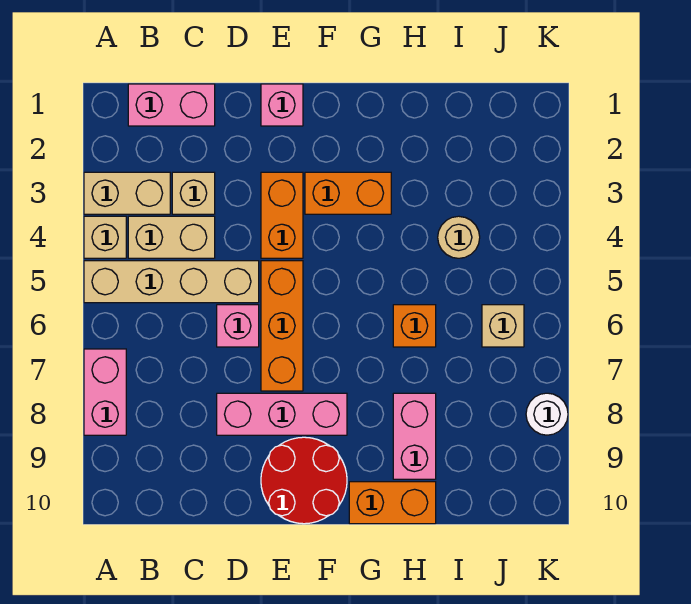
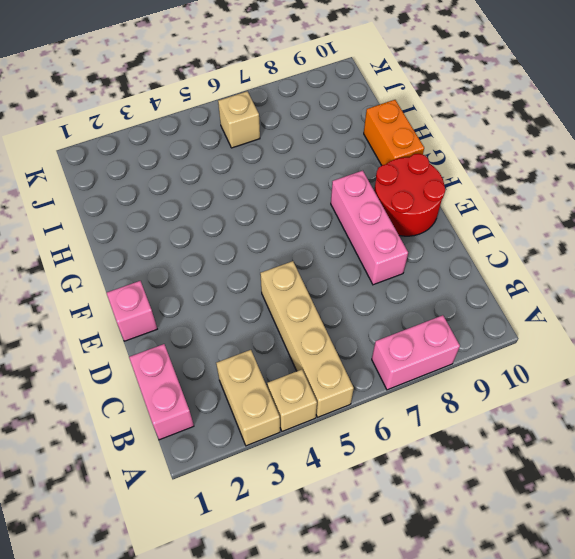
none -> tan 1x2 brick [128,216,215,258]
none -> tan 1x1 brick [172,172,215,214]
none -> pink 1x1 brick [217,305,259,347]

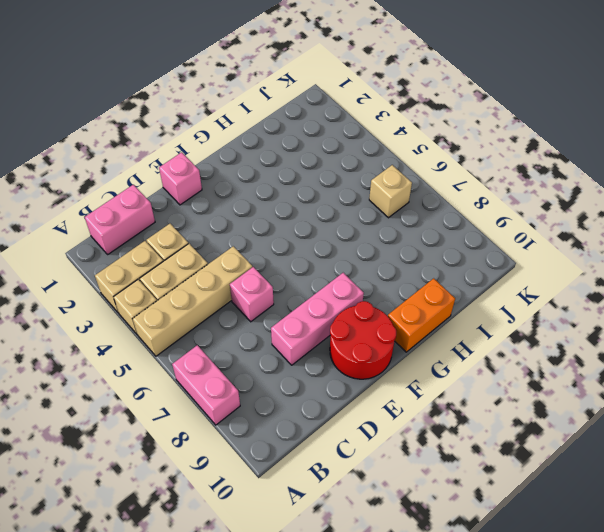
none -> orange 1x2 brick [261,172,303,258]
none -> orange 1x3 brick [261,261,303,391]
none -> orange 1x2 brick [305,172,391,214]

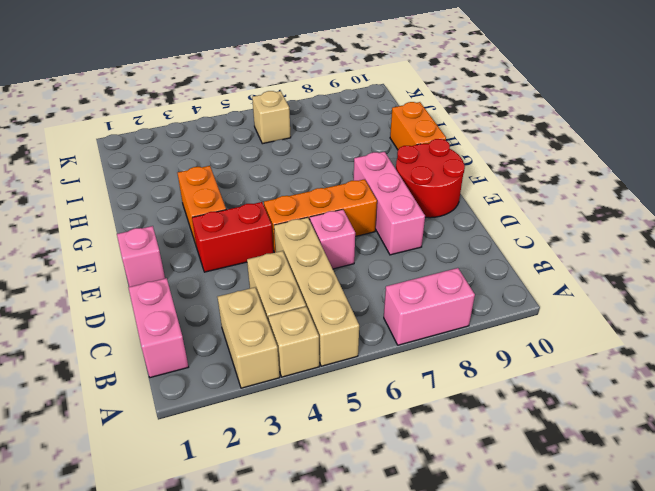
red 1x2 brick [192,202,274,272] -> orange 1x2 brick [261,172,303,258]
none -> tan 1x1 brick [172,172,215,214]
none -> orange 1x1 brick [393,305,436,347]
none -> pink 1x2 brick [393,393,436,479]

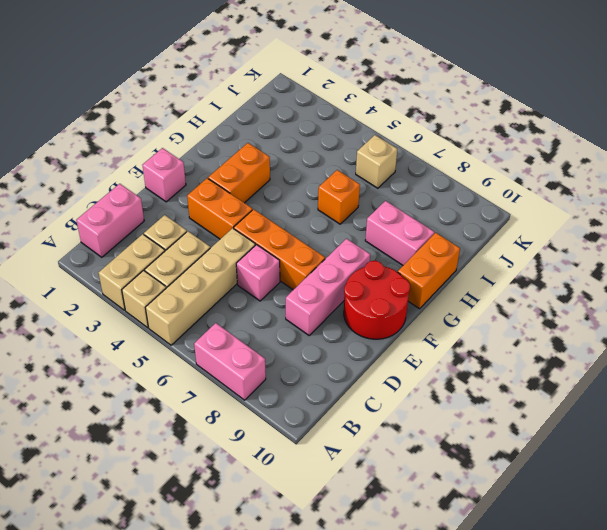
none -> tan 1x1 round brick [438,216,480,258]
none -> white 1x1 round brick [526,393,568,435]

